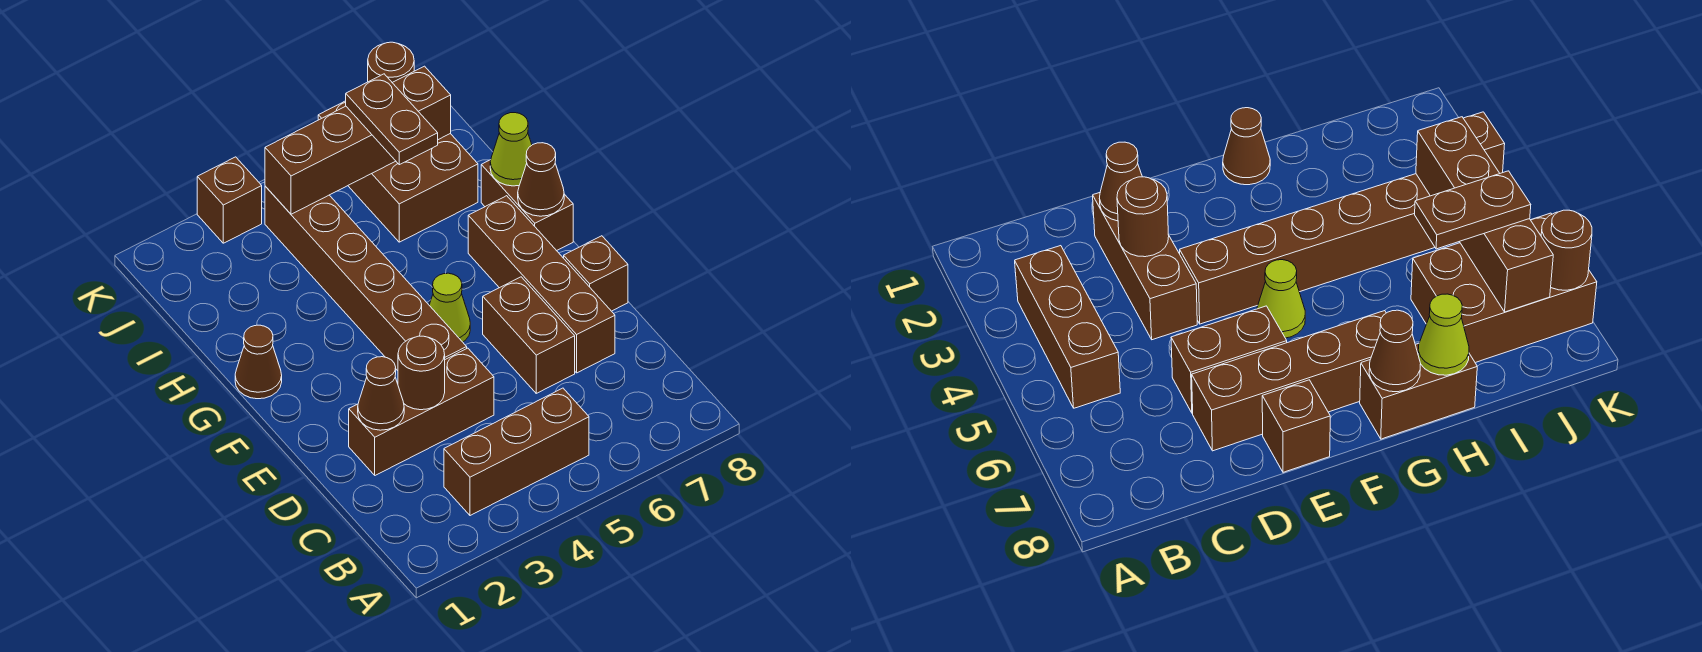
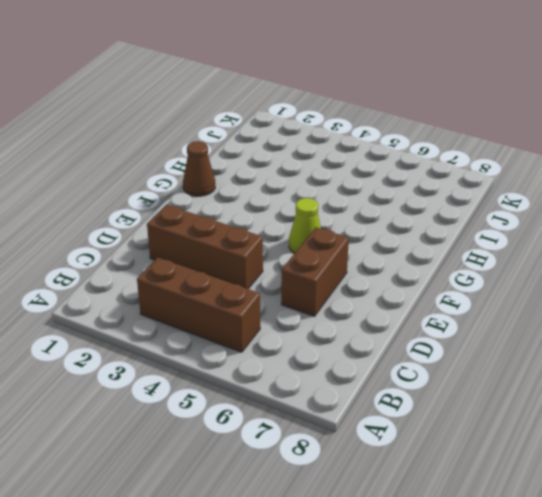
none -> brown 1x4 brick [468,196,615,373]
none -> brown 1x6 brick [265,186,467,371]
none -> brown 1x1 brick [564,236,628,311]

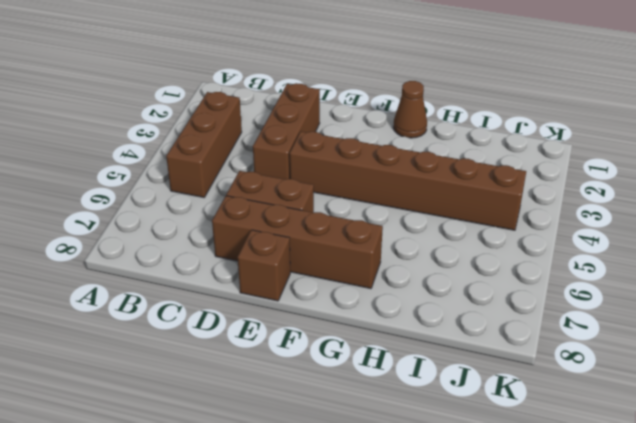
none -> lime 1x1 cone [429,273,470,342]
none -> brown 1x2 brick [481,160,573,251]
none -> brown 2x3 brick [318,101,478,242]

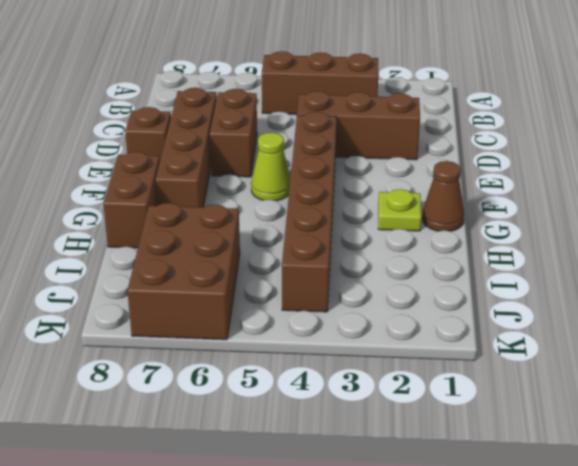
lime 1x1 plate [378,189,421,231] -> none
none -> brown 1x1 brick [197,157,262,243]
none -> brown 1x1 cone [358,357,404,430]
none -> brown 1x1 round brick [398,336,445,410]

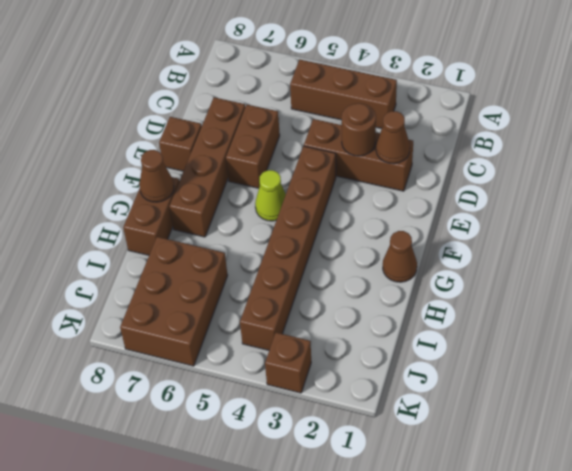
none -> lime 1x1 cone [490,113,532,186]
none -> brown 1x4 brick [265,66,451,214]
none -> brown 1x1 round brick [368,42,414,82]

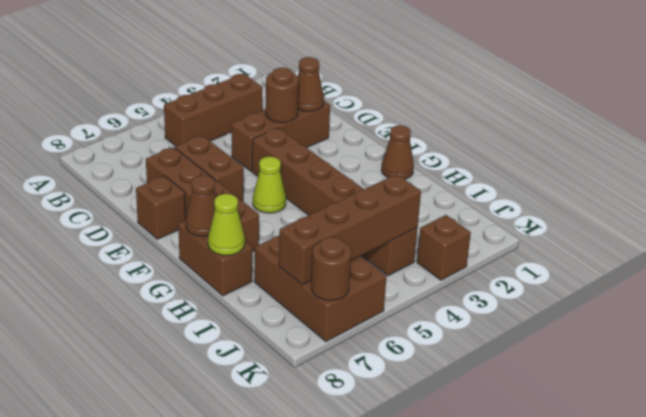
none -> brown 1x2 plate [346,74,438,165]

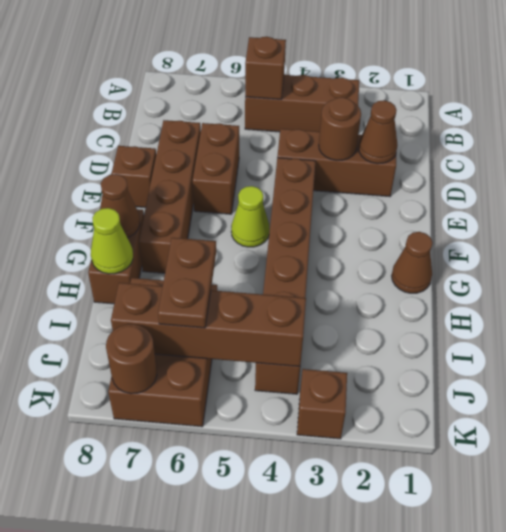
brown 1x1 brick [245,37,286,99] -> none

